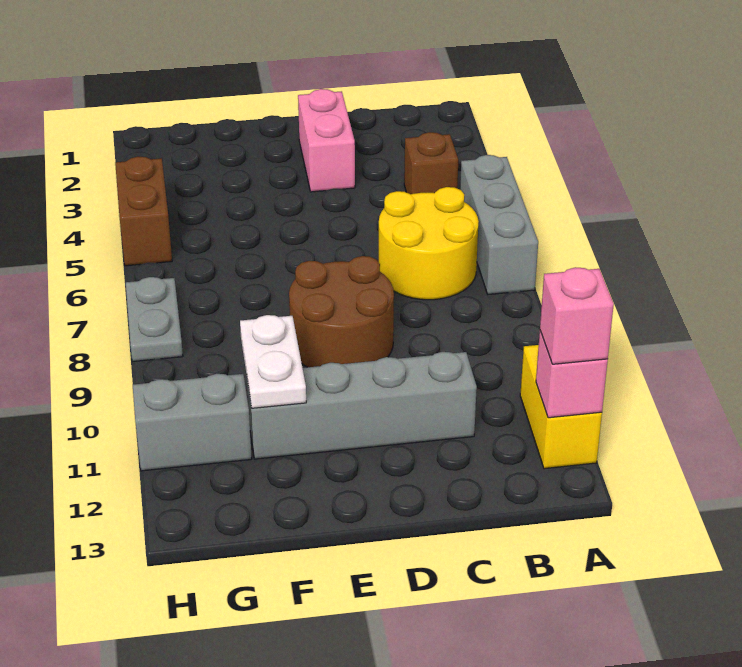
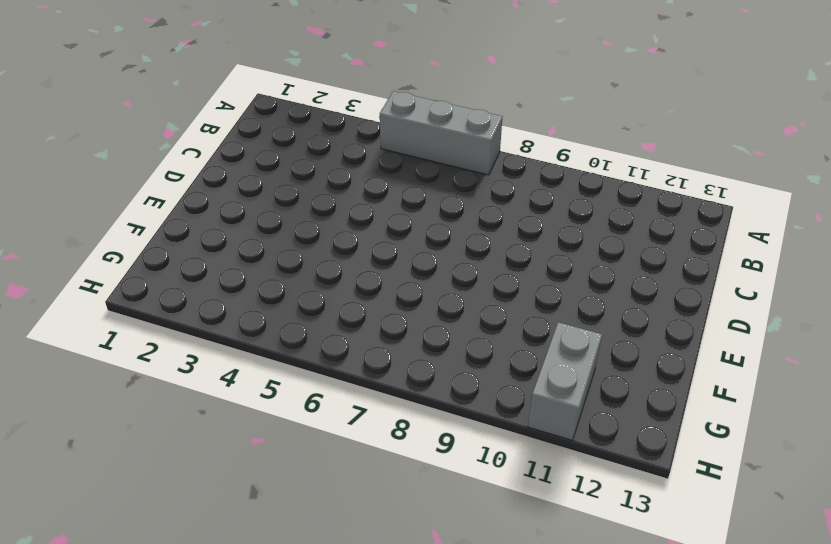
none -> yellow 1x2 brick [520,345,602,469]
none -> brown 1x1 brick [404,132,458,194]
none -> yellow 2x2 round brick [379,187,479,300]

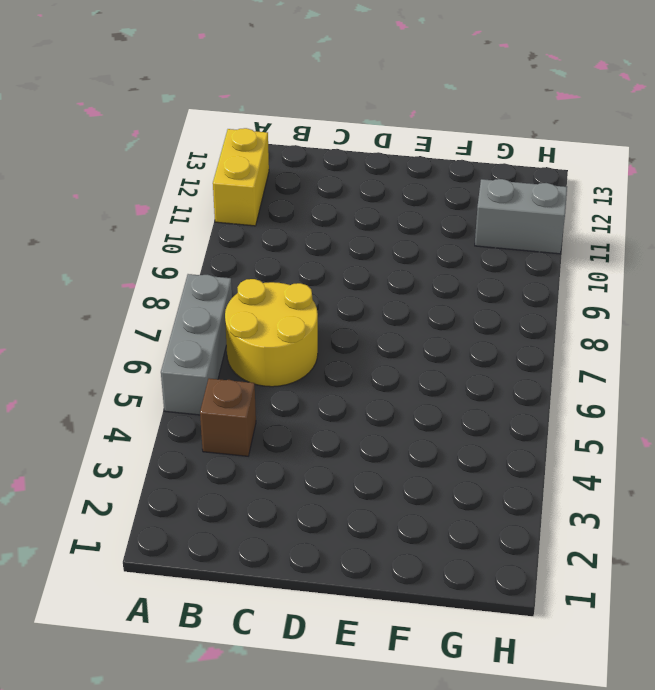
none -> grey 1x4 brick [246,352,477,459]
none -> pink 1x2 brick [298,89,355,192]
none -> brown 2x2 round brick [289,256,394,367]

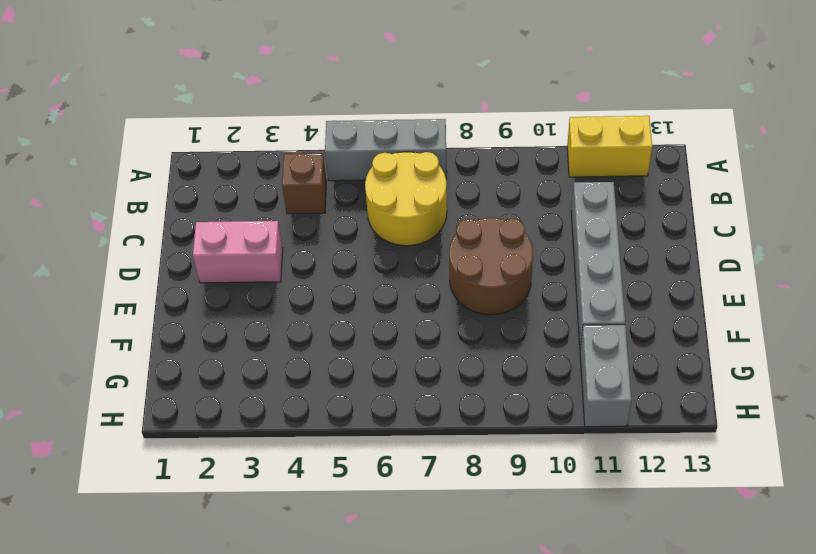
none -> brown 1x2 brick [115,156,172,266]
none -> grey 1x2 plate [126,277,183,362]
none -> pink 1x1 brick [536,331,608,418]

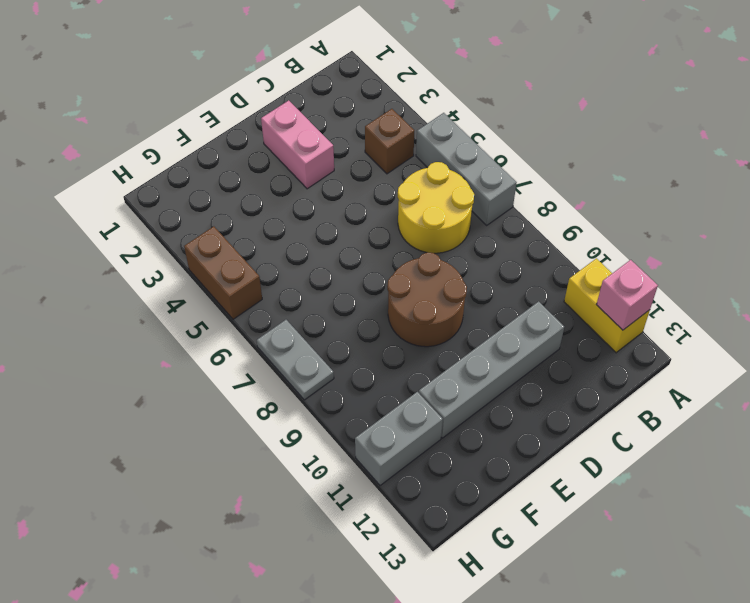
none -> white 1x2 plate [240,315,306,408]
none -> pink 1x1 brick [540,267,614,364]

